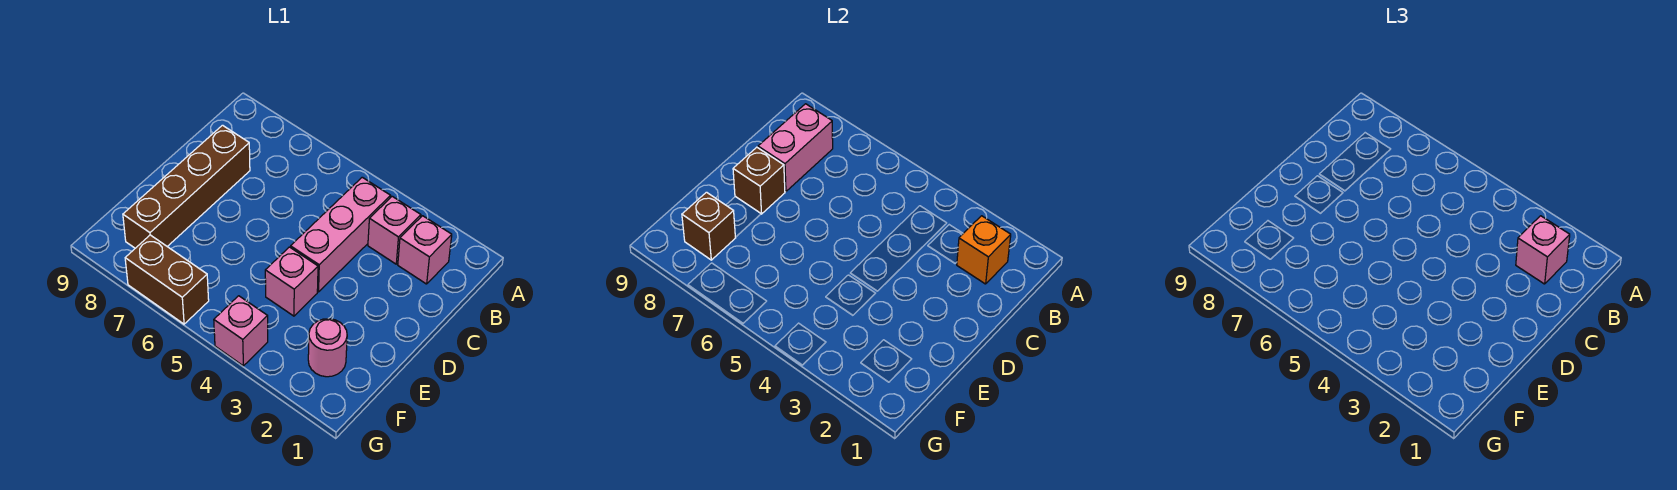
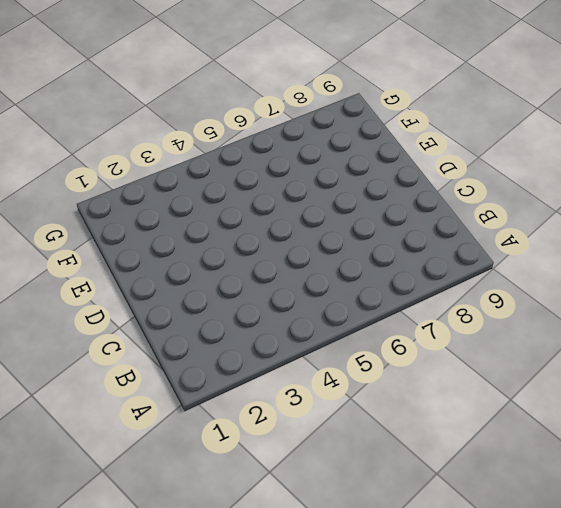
none -> pink 1x1 brick [398,216,452,284]
none -> pink 1x1 brick [368,196,421,264]
none -> pink 1x3 brick [291,177,391,292]

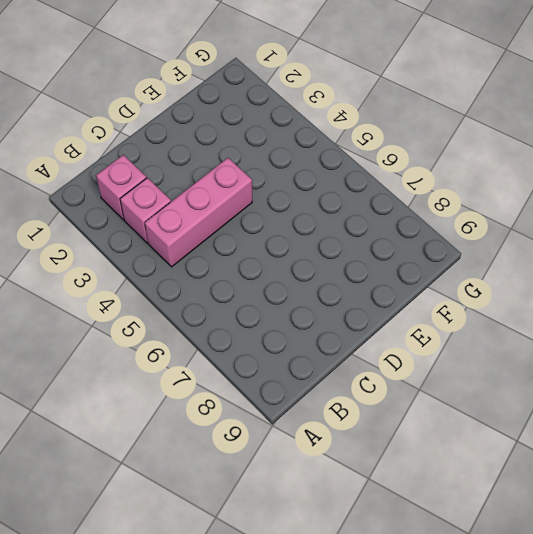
none -> brown 1x4 brick [123,125,250,248]
none -> pink 1x1 brick [265,247,318,316]
none -> pink 1x1 round brick [308,319,347,377]

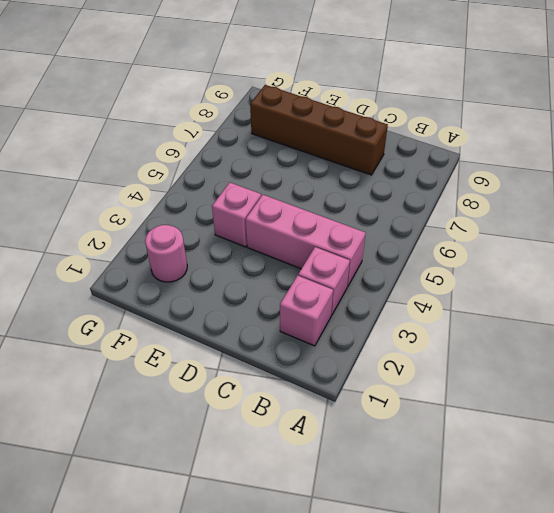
none -> pink 1x1 brick [214,296,268,366]
none -> brown 1x2 brick [125,235,209,324]
none -> orange 1x1 brick [957,216,1011,284]

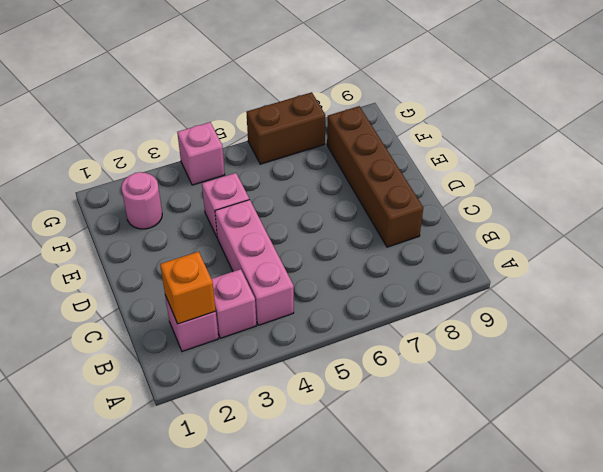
none -> pink 1x2 brick [758,104,833,192]
none -> brown 1x1 brick [733,147,785,214]
none -> brown 1x1 brick [682,192,735,260]

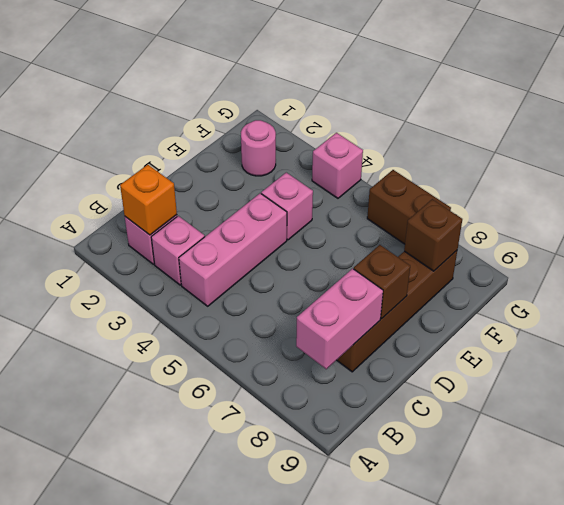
none -> pink 1x1 brick [1516,216,1570,284]

